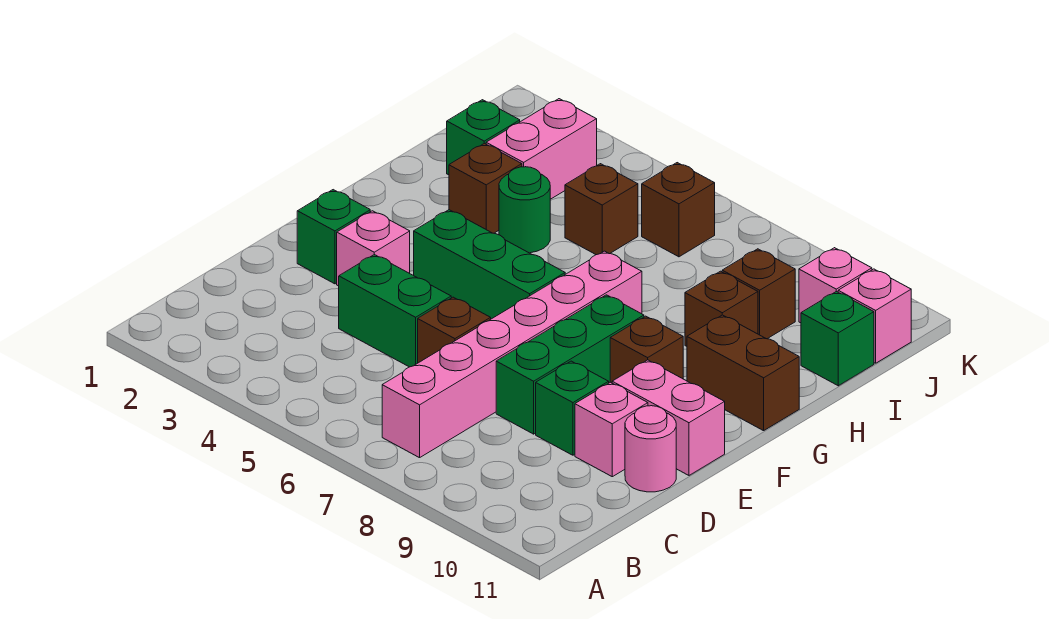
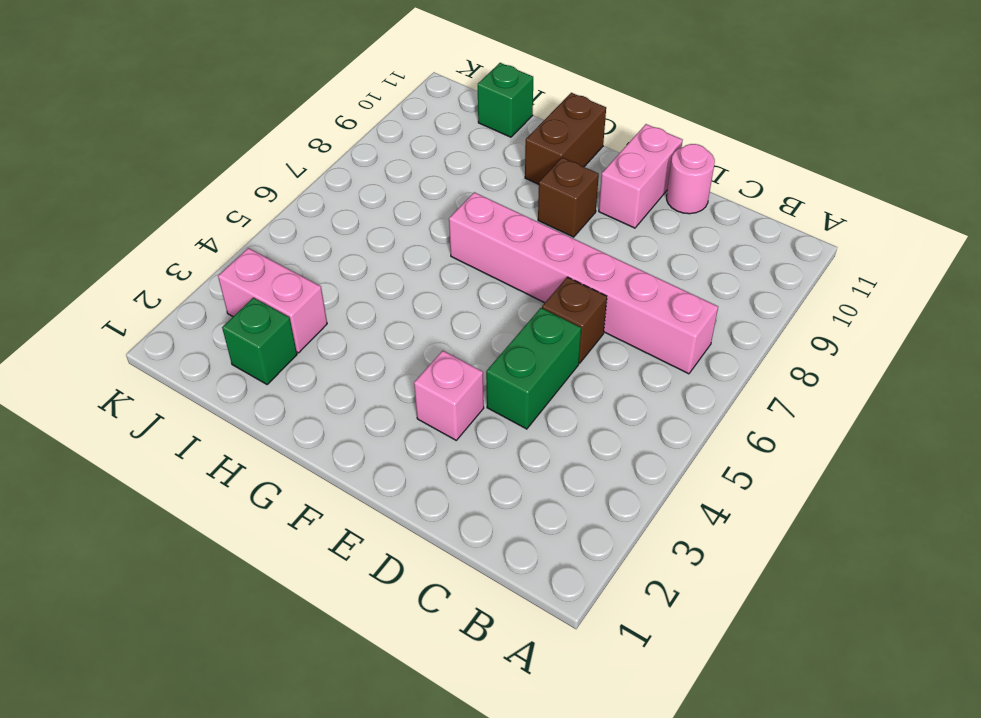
none -> green 1x3 brick [496,295,644,434]
none -> green 1x1 brick [536,361,609,455]
none -> pink 1x1 brick [575,382,648,477]

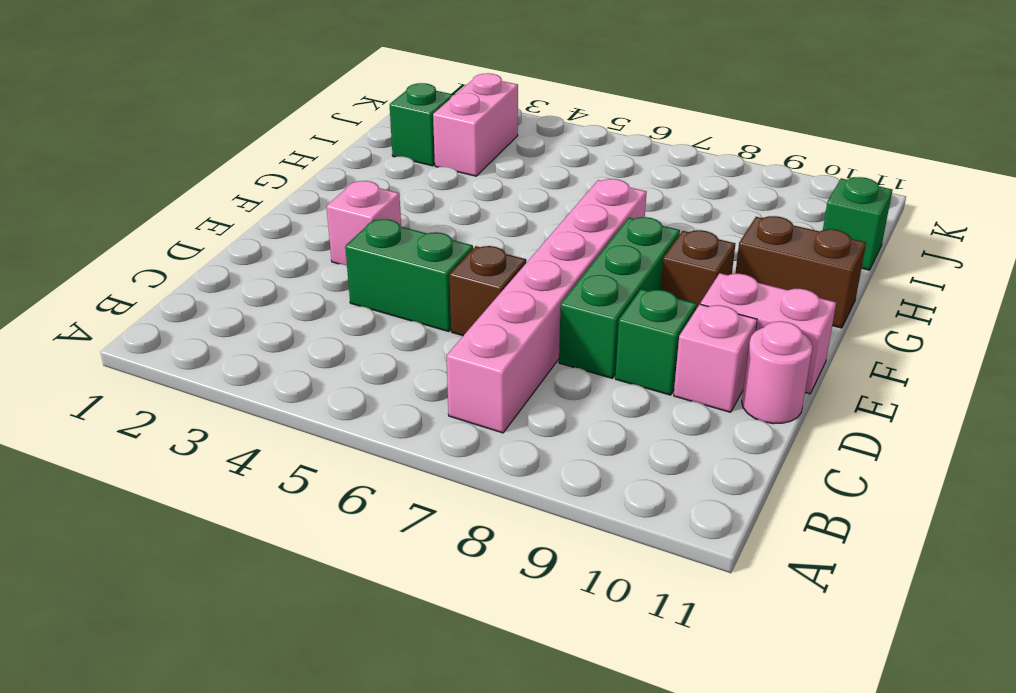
none -> green 1x1 brick [297,190,370,284]
none -> green 1x3 brick [414,210,565,319]
none -> brown 1x1 brick [449,143,522,233]

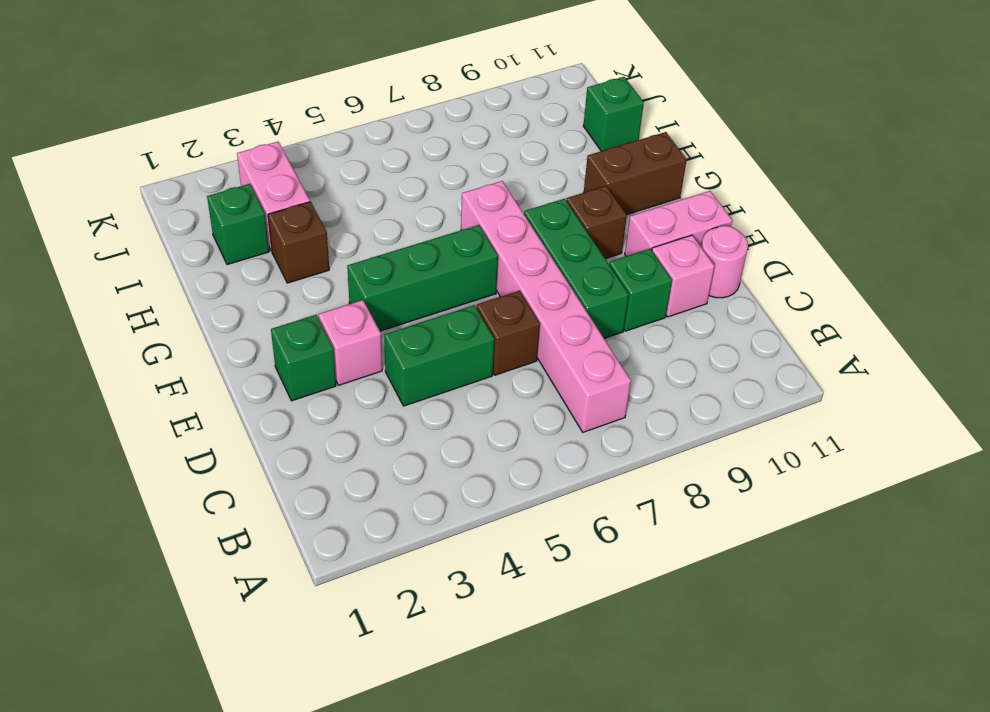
none -> green 1x1 round brick [499,167,550,253]
none -> brown 1x1 brick [685,271,758,346]
none -> brown 1x1 brick [565,164,638,255]

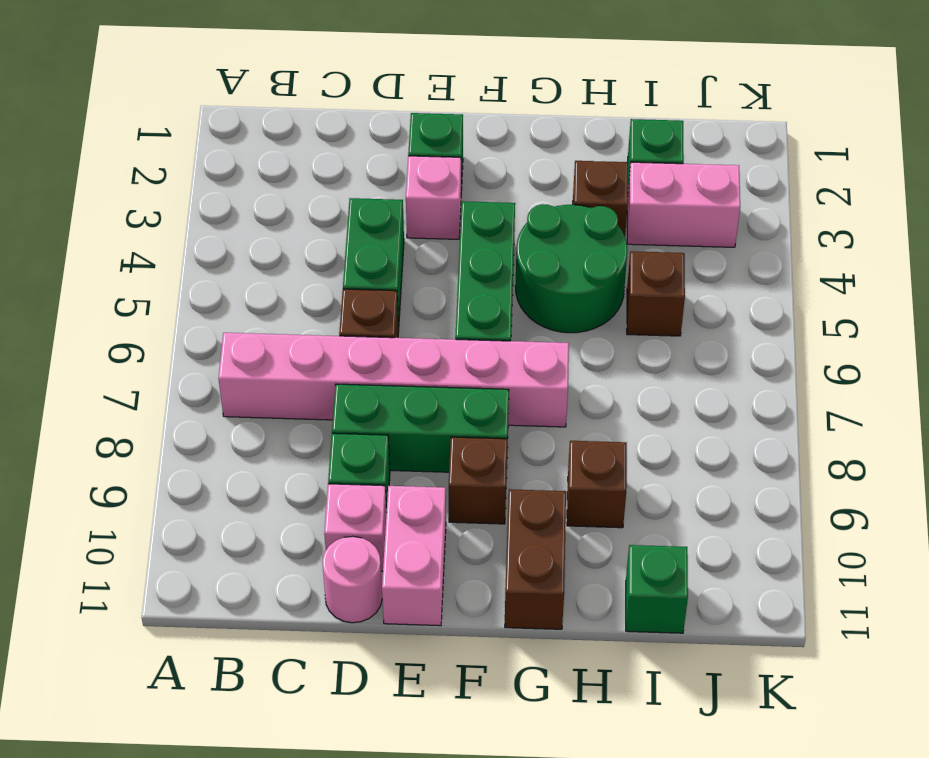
green 2x2 round brick [515,204,627,333] -> green 1x1 round brick [499,167,550,253]
none -> brown 1x1 brick [722,249,795,339]
none -> brown 1x1 brick [642,163,715,257]
none -> pink 1x1 brick [799,248,872,323]

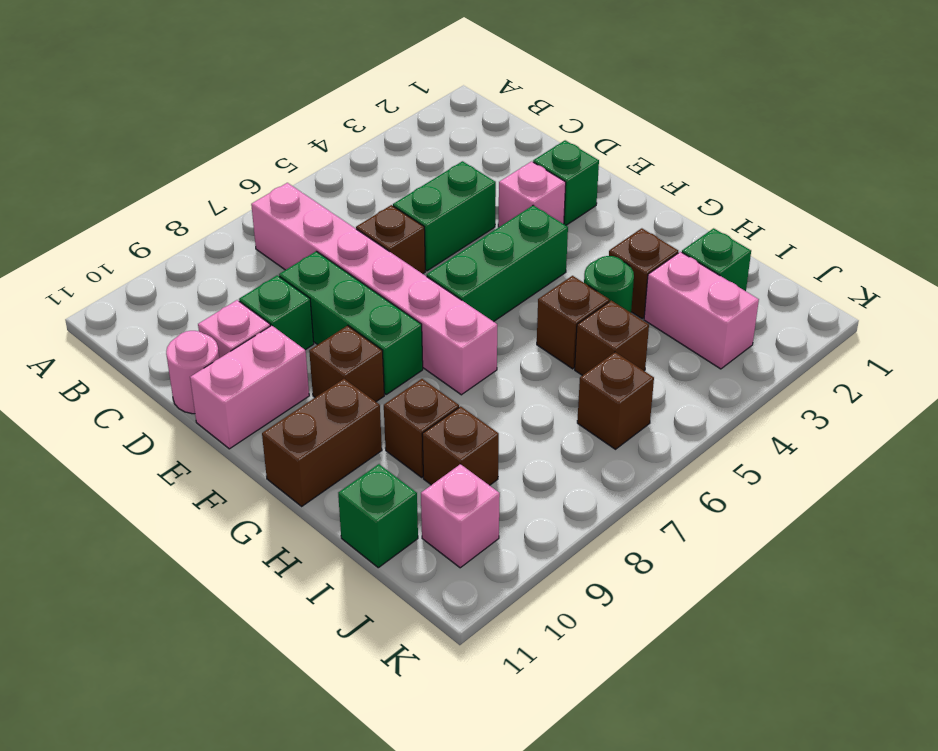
brown 1x1 brick [537,276,609,369] -> none
none -> pink 1x1 brick [838,269,911,363]

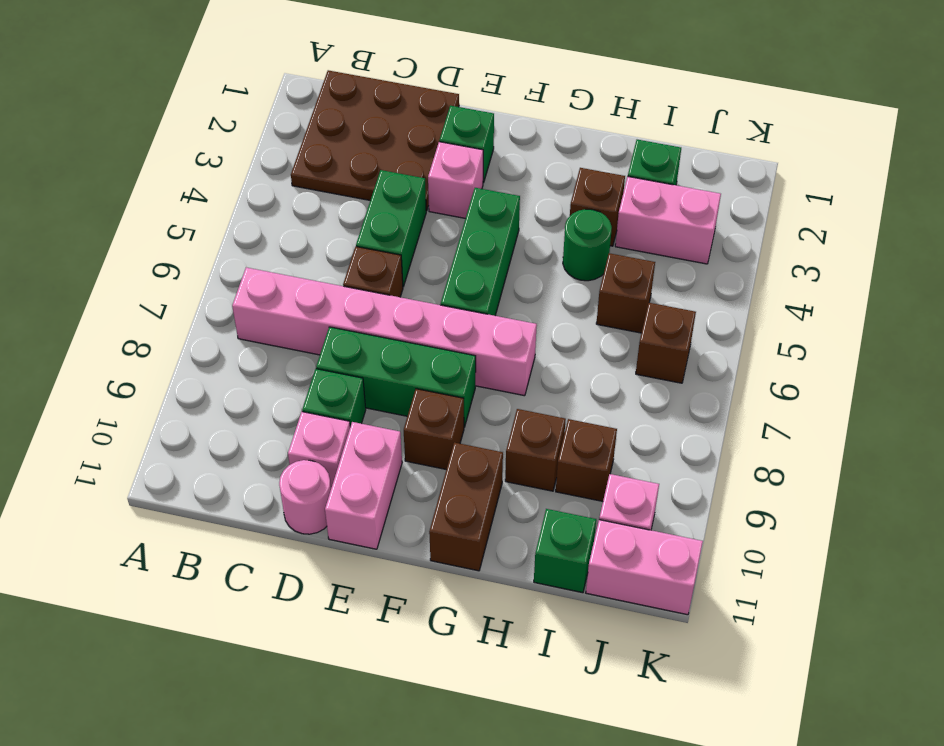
brown 3x3 plate [291,70,459,211] -> none
pink 1x2 brick [586,520,703,615] -> pink 1x1 brick [838,269,911,363]

